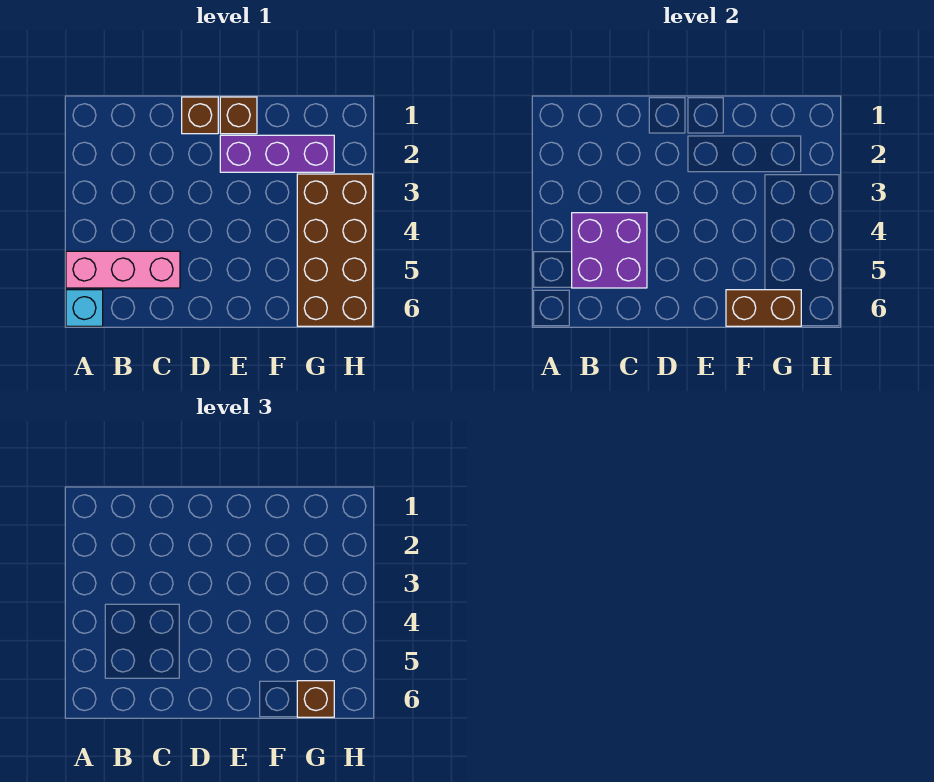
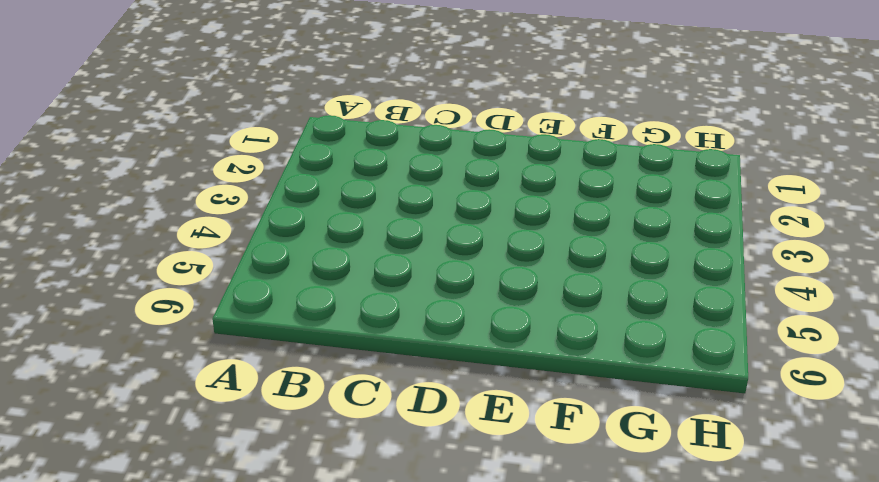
none -> pink 1x3 brick [66,251,180,288]
none -> cyan 1x1 brick [66,290,103,326]

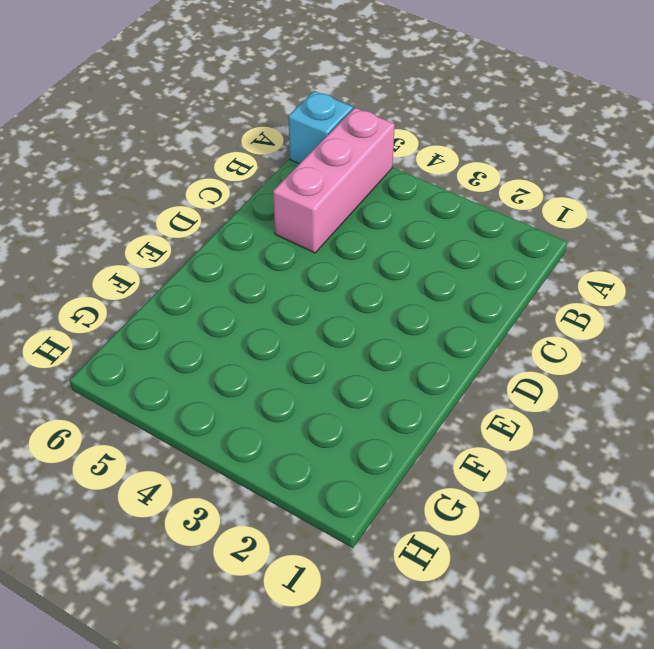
none -> brown 1x1 brick [182,97,218,134]
none -> brown 1x1 brick [220,97,257,134]

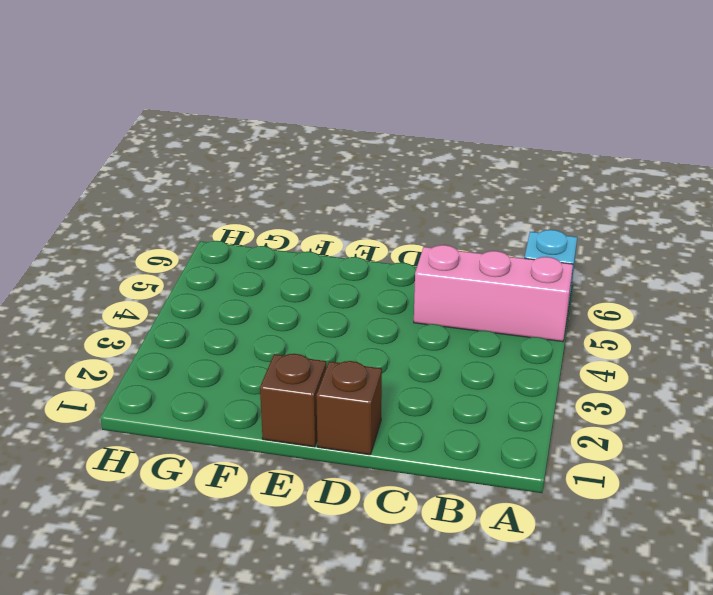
none -> purple 1x3 brick [220,135,334,172]
none -> brown 2x4 brick [297,174,373,326]

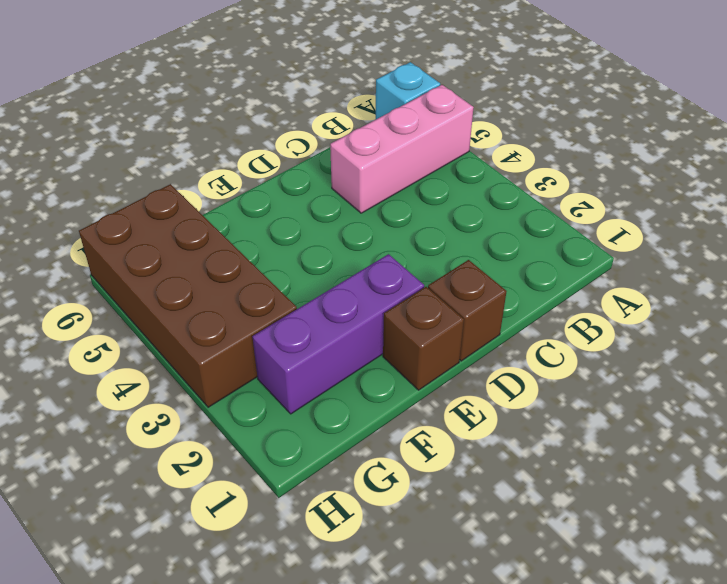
none -> purple 2x2 brick [572,213,647,288]
none -> brown 1x2 brick [726,290,801,326]

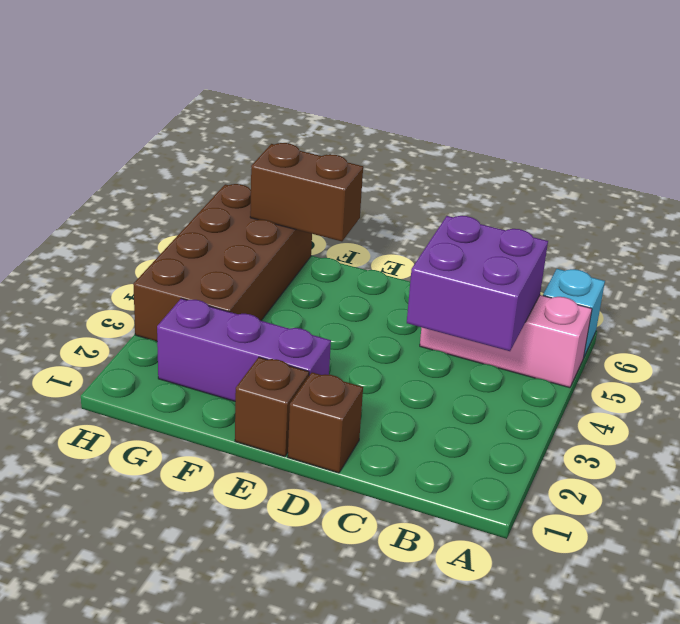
none -> brown 1x1 brick [297,681,334,717]

